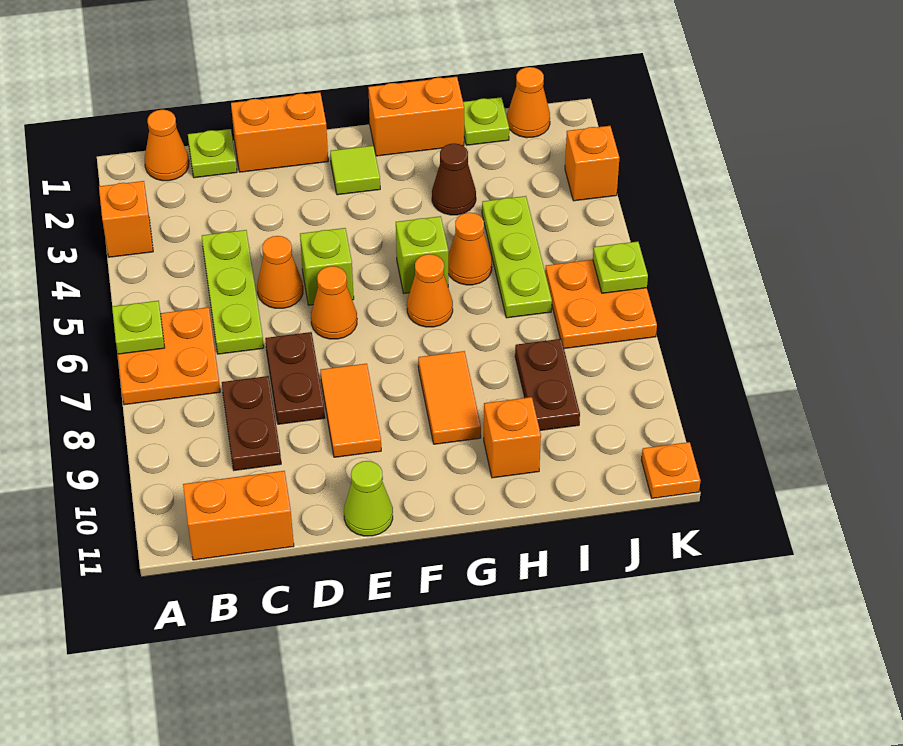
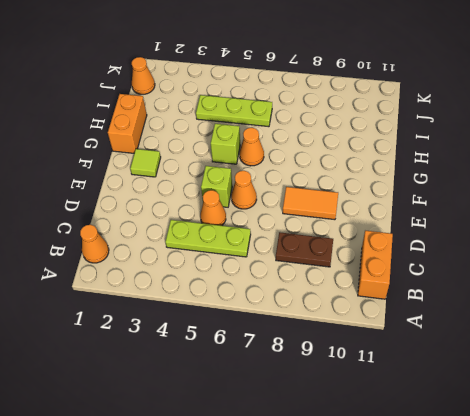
none -> orange 1x1 brick [99,181,153,257]
none -> orange 2x2 plate [118,307,220,405]
none -> lime 1x1 plate [188,129,237,178]
none -> orange 1x2 brick [231,92,328,172]

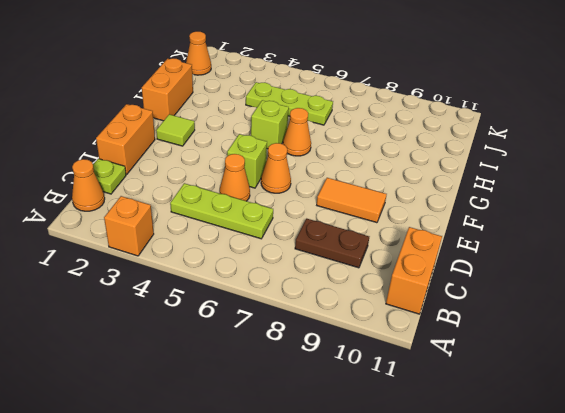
none -> orange 2x2 plate [118,307,220,405]
none -> brown 1x2 plate [265,332,325,424]
none -> lime 1x1 cone [344,461,393,536]
none -> orange 1x2 tile [418,351,481,444]

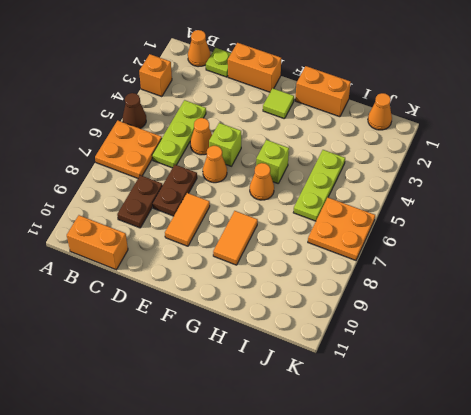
brown 1x1 cone [123,93,146,129] -> brown 1x1 cone moved to [432,143,476,215]
none -> lime 1x1 cone [344,461,393,536]
none -> orange 1x1 cone [448,212,492,285]
none -> orange 1x1 brick [484,397,541,478]
none -> lime 1x1 plate [463,97,509,145]

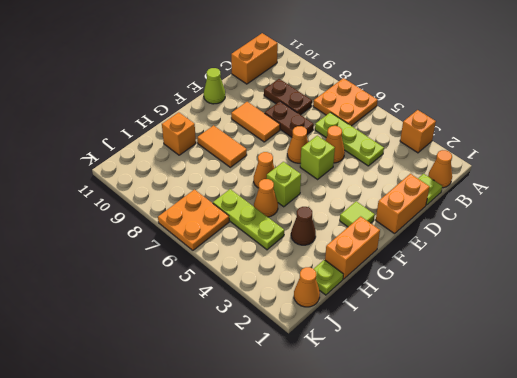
none -> brown 1x2 plate [515,339,580,430]
none -> orange 1x1 brick [565,126,619,201]
none -> orange 1x1 plate [642,442,701,498]
none -> lime 1x1 plate [112,301,165,354]

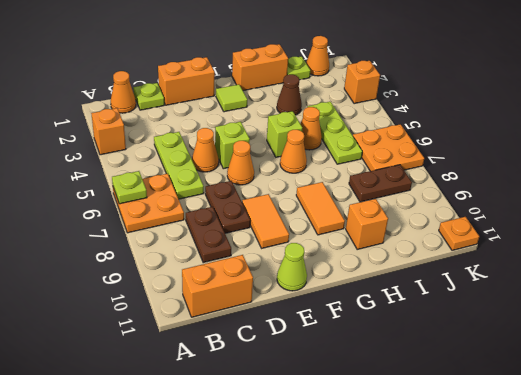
brown 1x2 plate [349,165,412,202] -> brown 1x2 plate turned to [515,339,580,430]
none -> lime 1x1 plate [593,241,648,293]

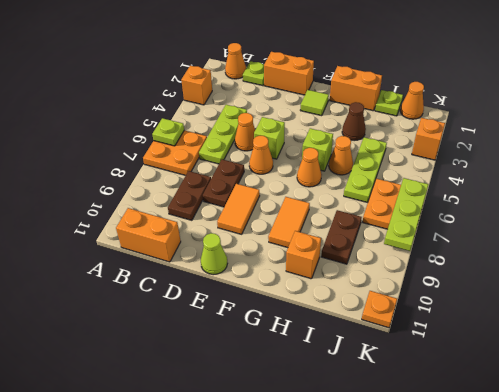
lime 1x3 plate [384,178,428,251] -> lime 1x1 plate [593,241,648,293]

